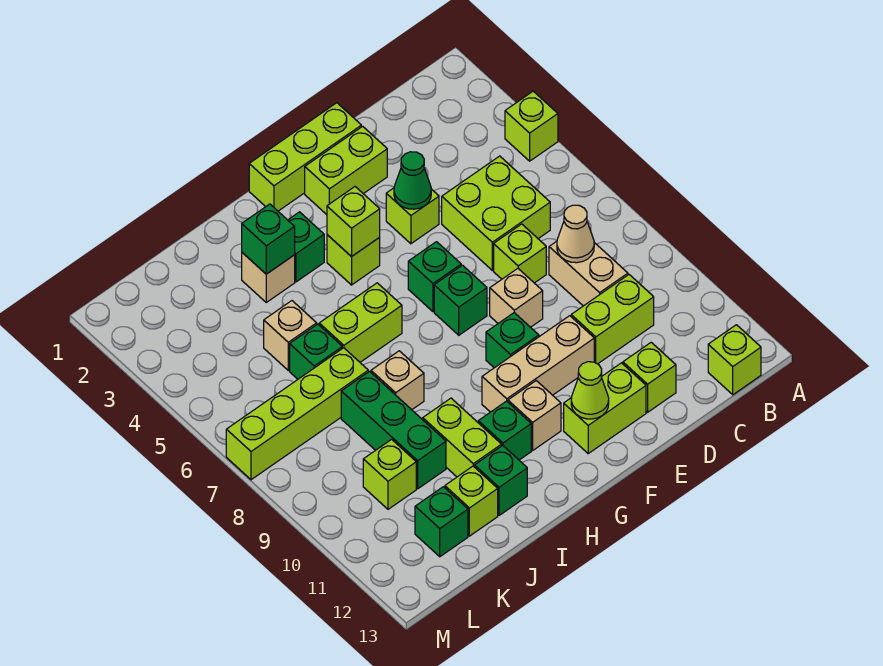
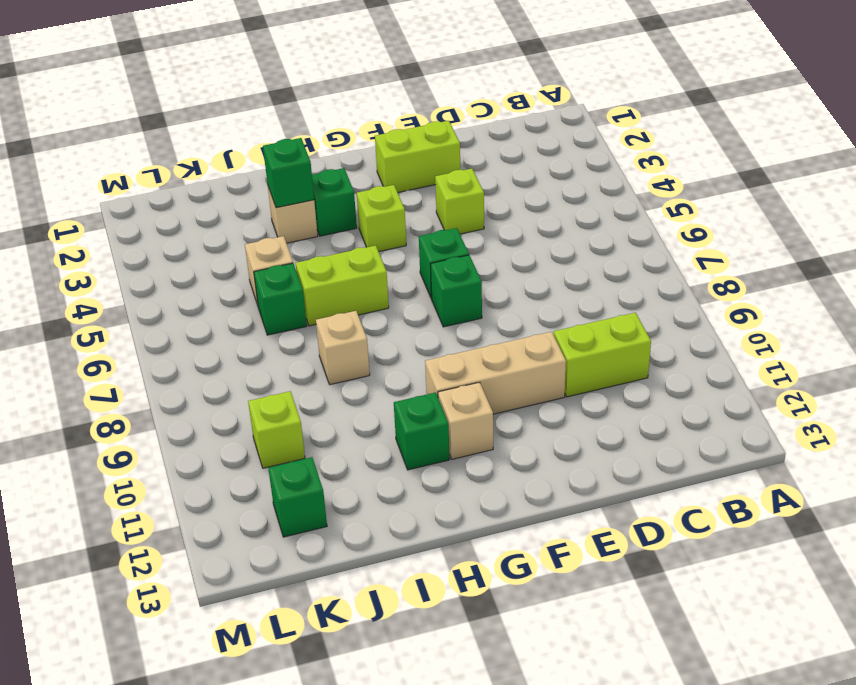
none -> lime 1x1 brick [505,91,558,161]
none -> lime 1x1 brick [708,325,761,395]
none -> lime 2x2 brick [442,156,550,270]
none -> tan 1x2 brick [549,241,628,306]

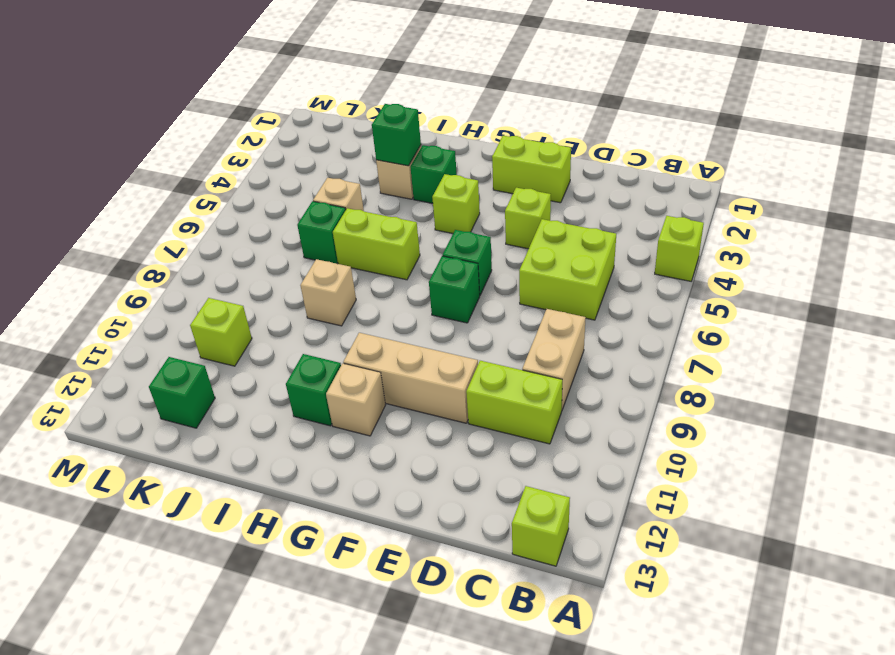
none -> lime 1x1 brick [494,224,546,283]
none -> lime 1x1 brick [623,342,676,412]
none -> lime 1x3 brick [249,103,361,211]
none -> tan 1x1 brick [490,269,543,327]

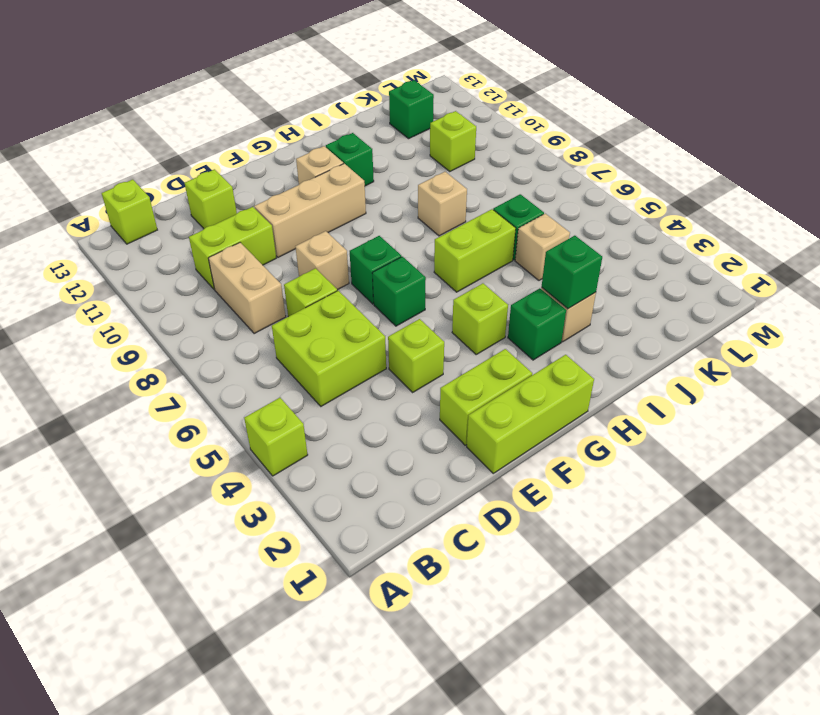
none -> lime 1x2 brick [564,363,646,453]
none -> green 1x1 brick [486,313,539,368]
none -> lime 1x2 brick [423,398,502,477]
none -> green 1x1 brick [475,446,527,515]

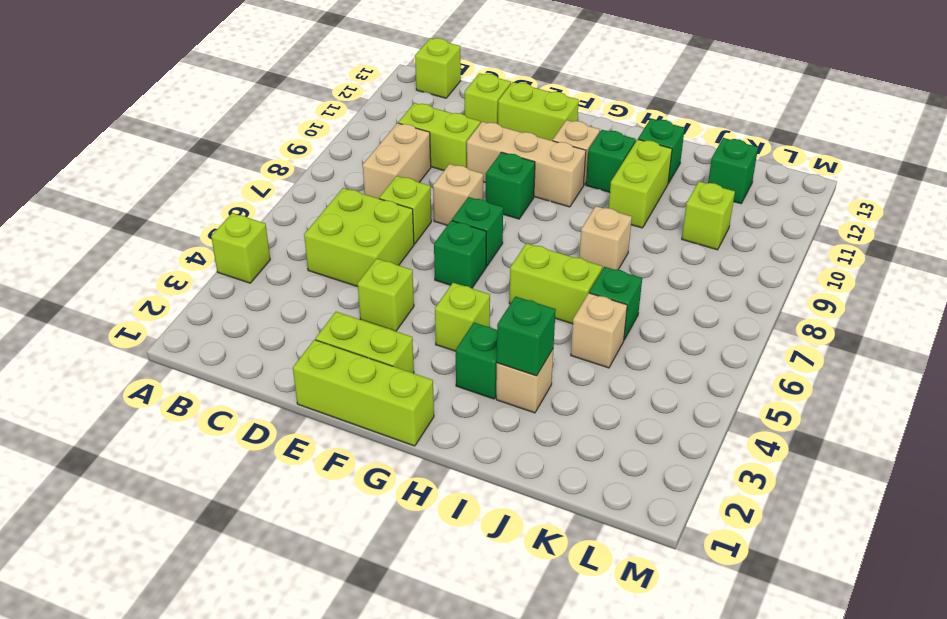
none -> lime 1x4 brick [226,348,368,480]
none -> green 1x3 brick [341,372,446,489]
none -> lime 1x1 brick [445,466,498,536]
none -> tan 1x1 cone [557,205,594,263]

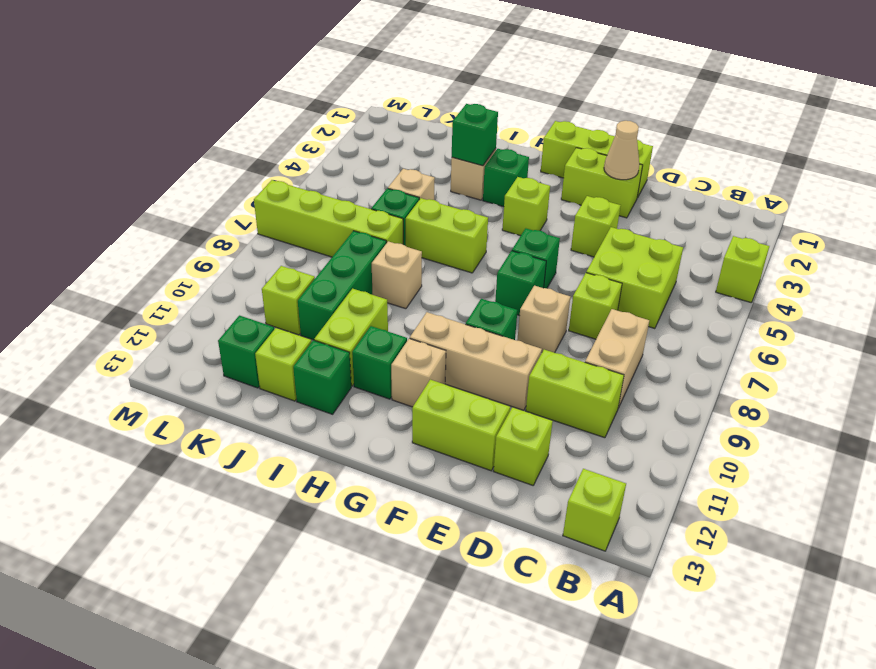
tan 1x1 cone [604,121,639,180] -> tan 1x1 cone moved to [557,205,594,263]
none -> green 1x1 cone [394,152,431,209]
none -> lime 1x1 cone [571,362,609,419]
none -> lime 1x1 brick [327,187,380,257]

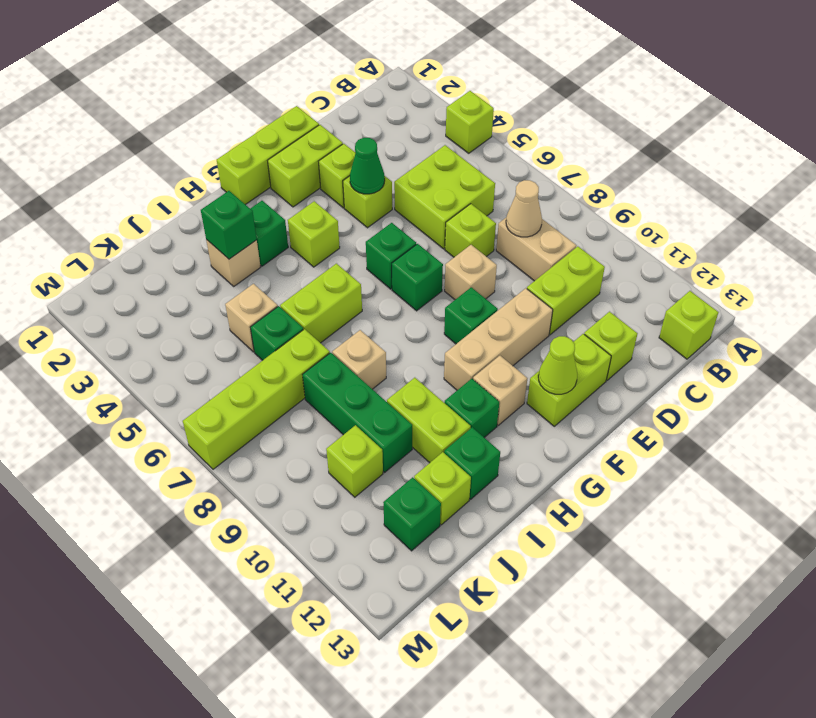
lime 1x1 brick [318,144,355,208] -> lime 1x1 brick moved to [327,187,380,257]

